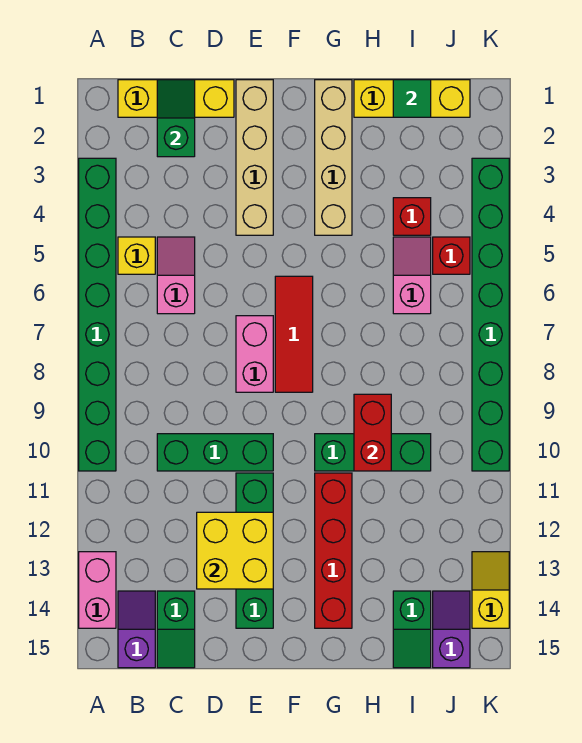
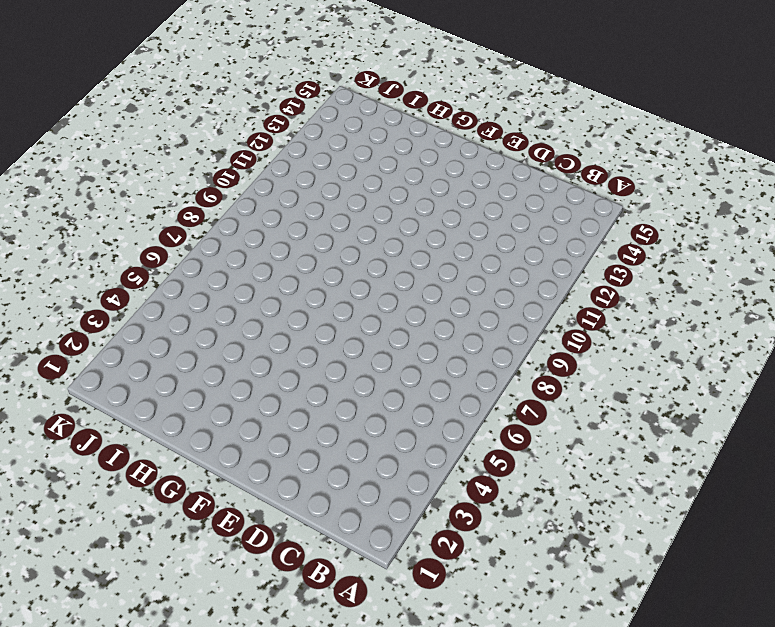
none -> green 1x8 brick [79,158,116,471]
none -> pink 1x2 brick [79,552,116,628]
none -> yellow 1x3 brick [118,80,234,117]

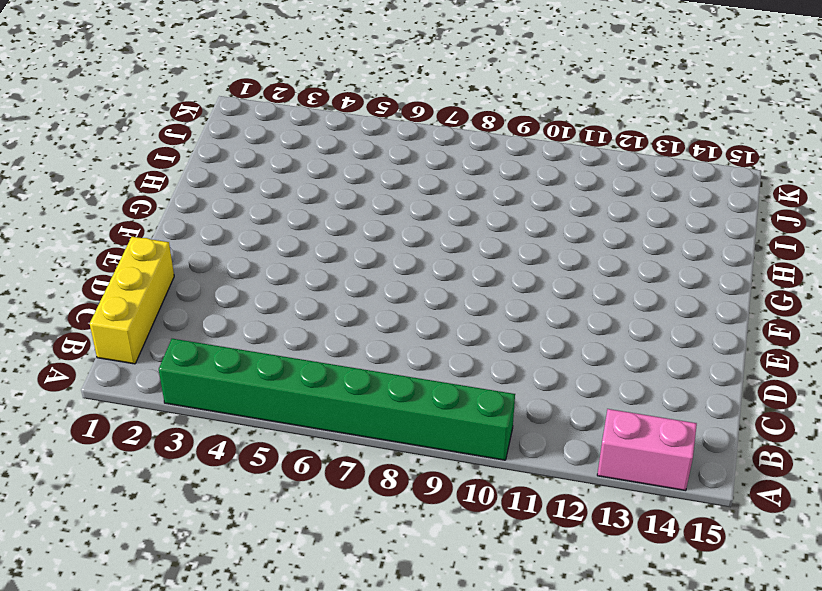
none -> yellow 1x1 brick [118,237,155,274]
none -> purple 1x2 slope [118,591,155,668]
none -> pink 1x2 slope [157,237,195,314]

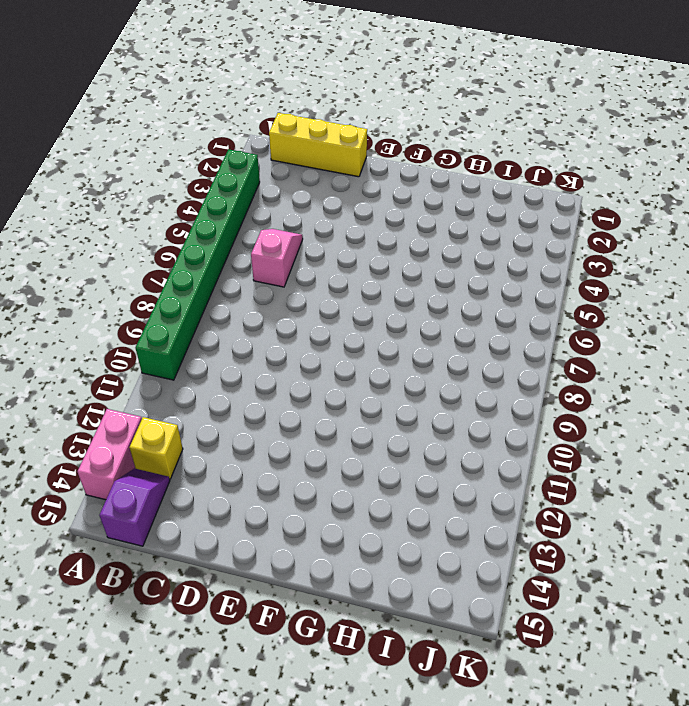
yellow 1x1 brick [129,417,183,479] -> yellow 1x1 brick moved to [118,237,155,274]
none -> green 1x3 brick [157,434,273,471]
none -> green 1x2 slope [157,591,195,668]
none -> tan 1x4 brick [236,80,273,235]

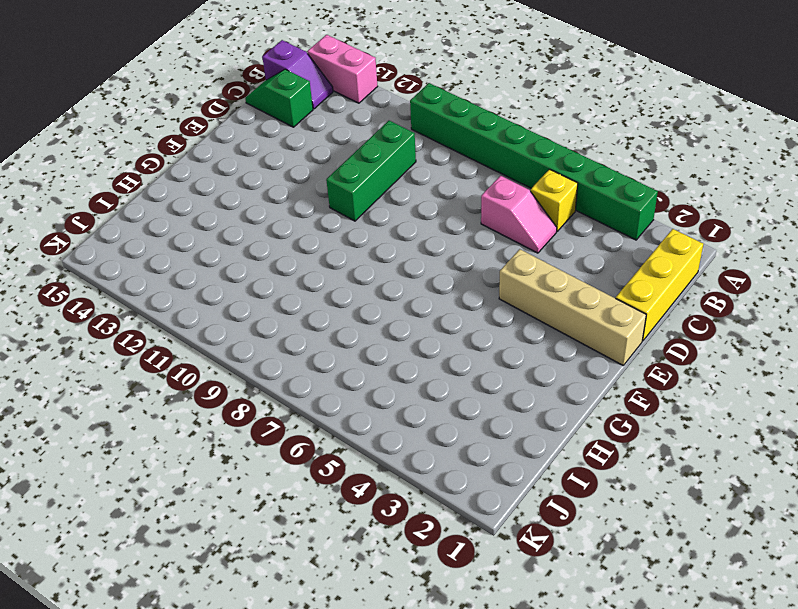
none -> pink 1x2 brick [236,316,273,392]
none -> green 1x4 brick [236,473,273,628]
none -> red 1x3 tile [275,276,313,392]

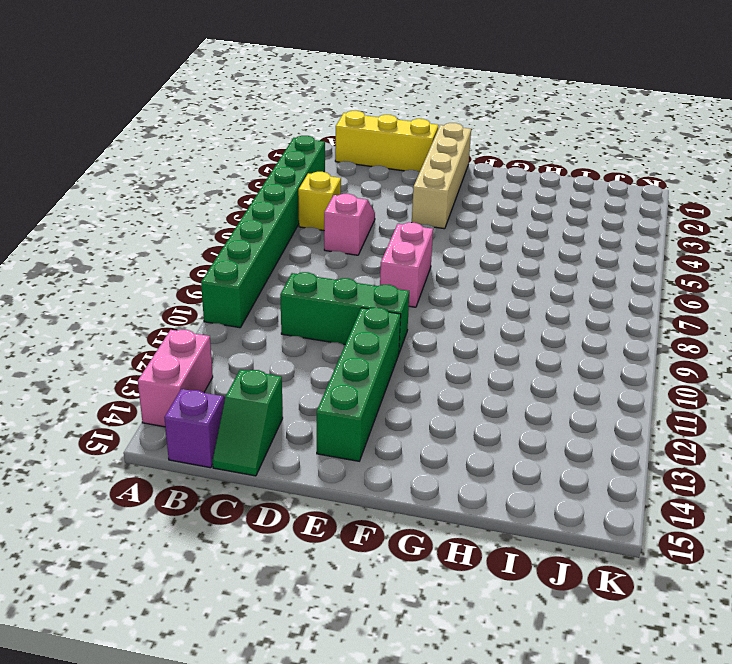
none -> red 1x3 tile [275,276,313,392]
none -> tan 1x4 brick [315,80,352,235]
none -> green 1x3 brick [315,434,431,471]

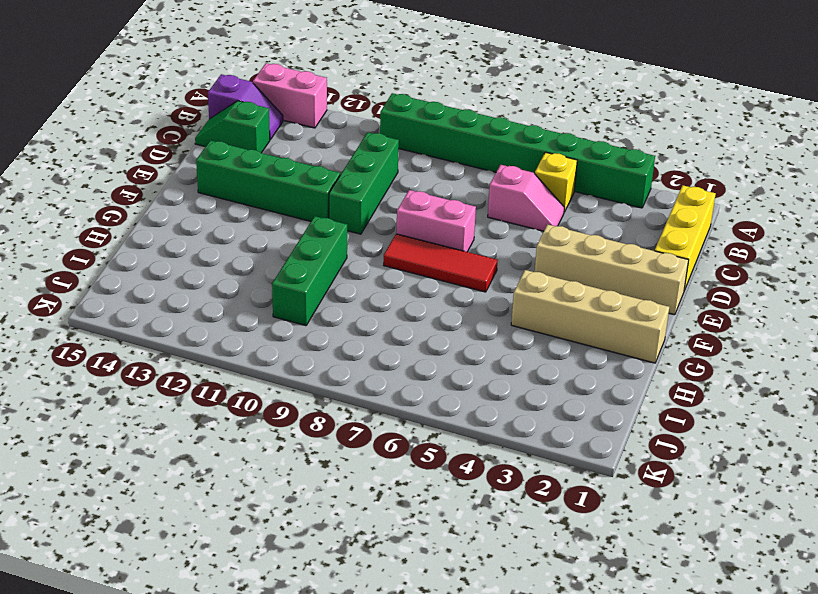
none -> red 1x4 brick [315,473,352,628]
none -> yellow 1x3 brick [354,80,470,117]
none -> red 1x1 brick [393,198,431,235]

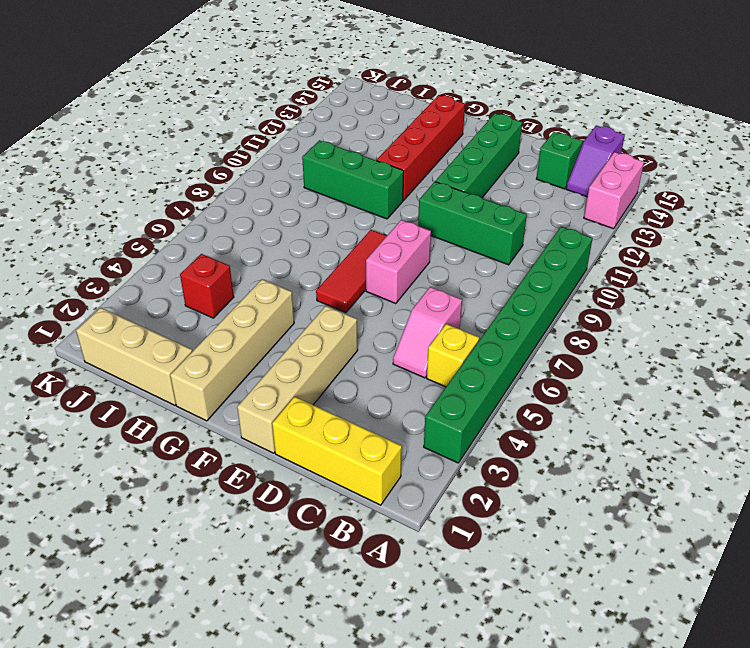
tan 1x3 brick [76,308,193,405] -> yellow 1x3 brick [354,80,470,117]
none -> pink 1x2 slope [393,237,431,314]
none -> green 1x2 slope [393,591,431,668]
none -> red 1x1 brick [433,237,470,274]

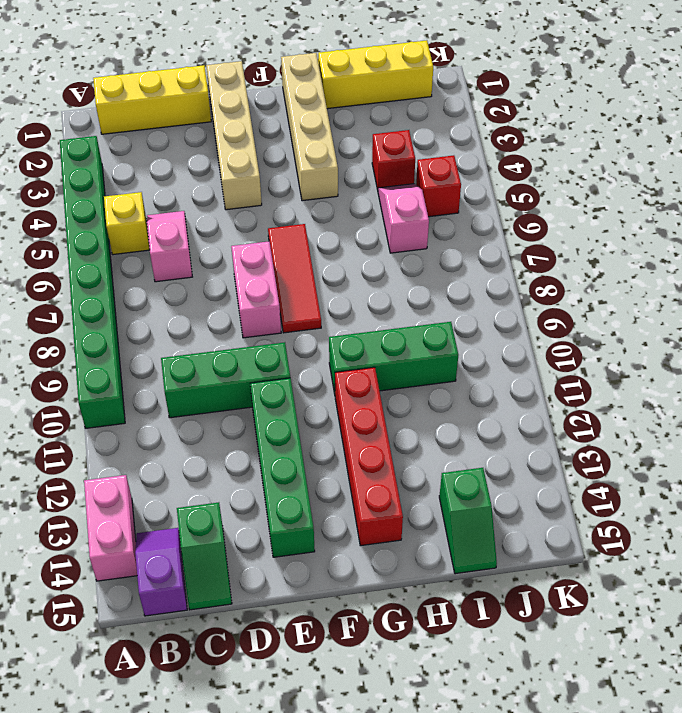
none -> purple 1x2 slope [433,591,470,668]
none -> green 1x8 brick [472,158,509,471]
none -> yellow 1x2 slope [472,552,509,628]

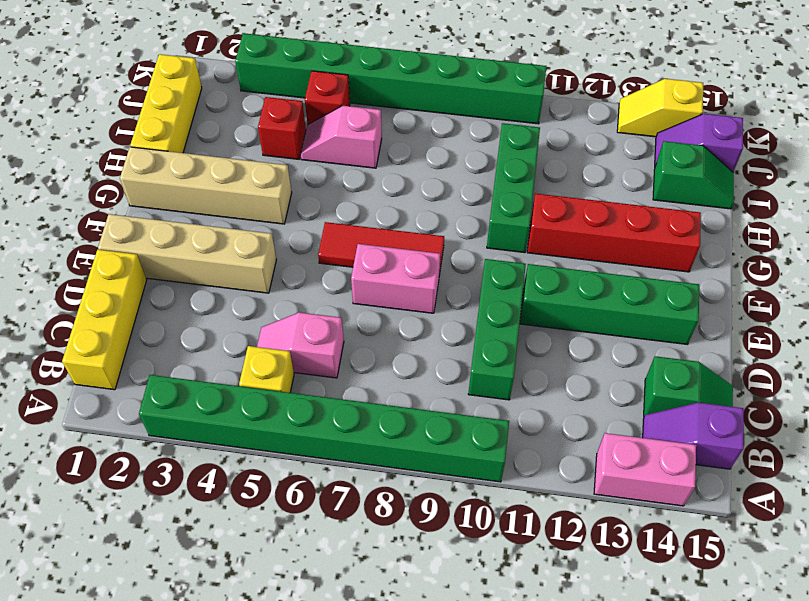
none -> green 1x2 slope [157,80,195,157]
none -> yellow 2x2 brick [197,512,273,589]
none -> red 1x2 brick [354,394,391,471]

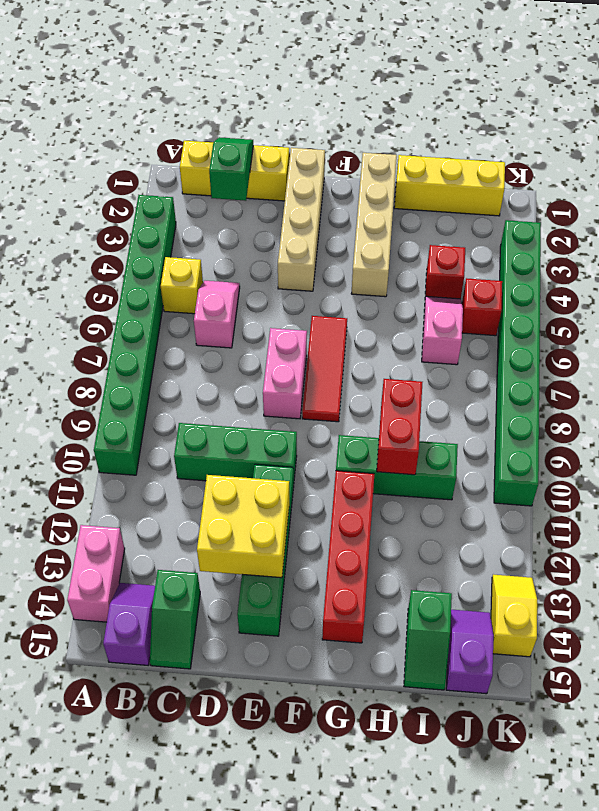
none -> green 1x1 tile [393,80,431,117]

